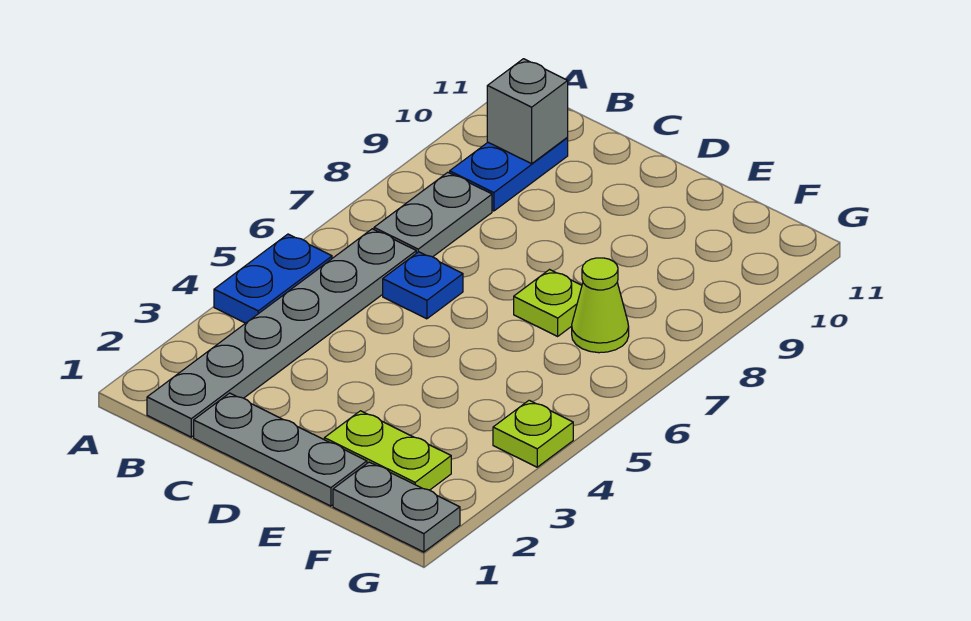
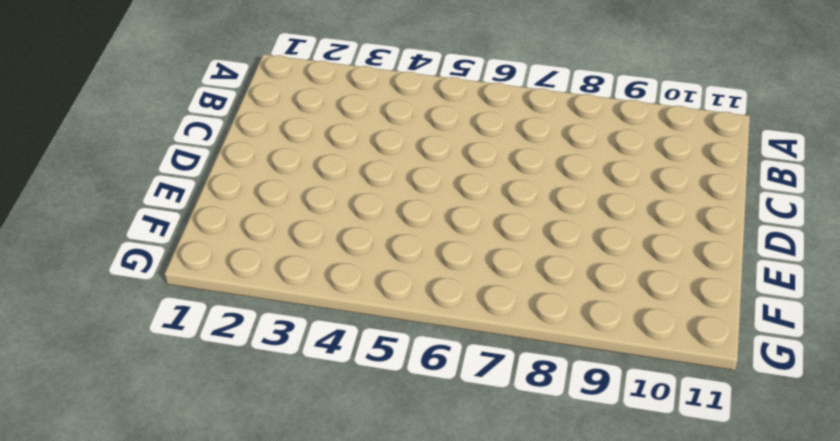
none -> blue 1x2 plate [214,234,332,323]
none -> grey 1x6 plate [147,229,416,437]
none -> grey 1x2 plate [374,172,492,257]

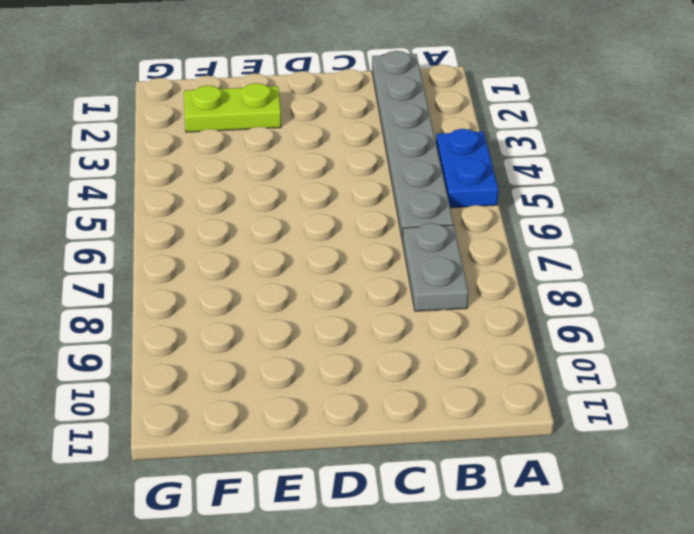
none -> blue 1x2 plate [450,137,568,211]
none -> grey 1x3 plate [194,393,367,506]
none -> blue 1x1 plate [383,252,463,319]

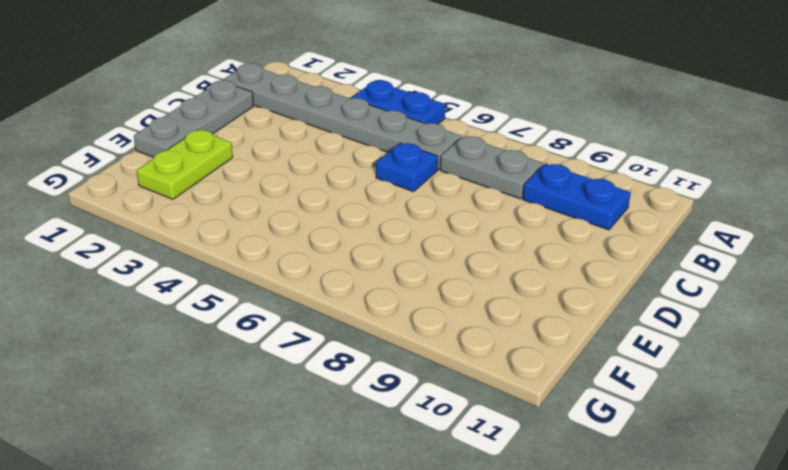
none -> lime 1x1 plate [514,270,582,336]
none -> grey 1x2 plate [333,462,460,552]
none -> lime 1x1 cone [572,258,629,353]

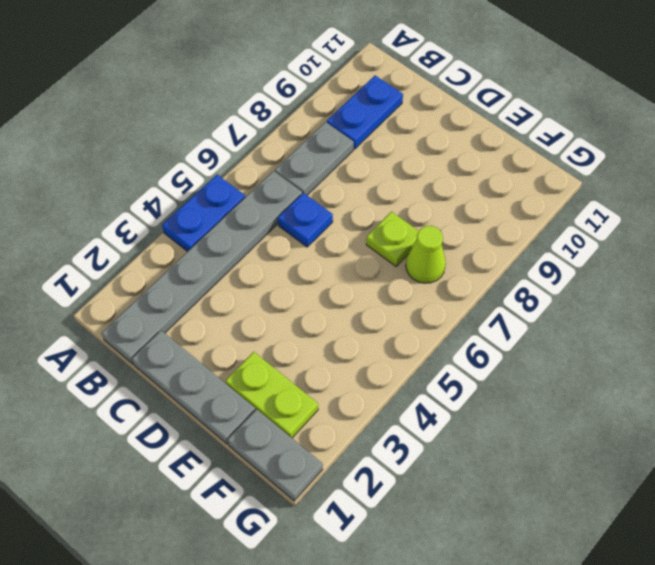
none -> lime 1x1 plate [493,400,573,467]
none -> grey 1x1 brick [487,59,568,164]

